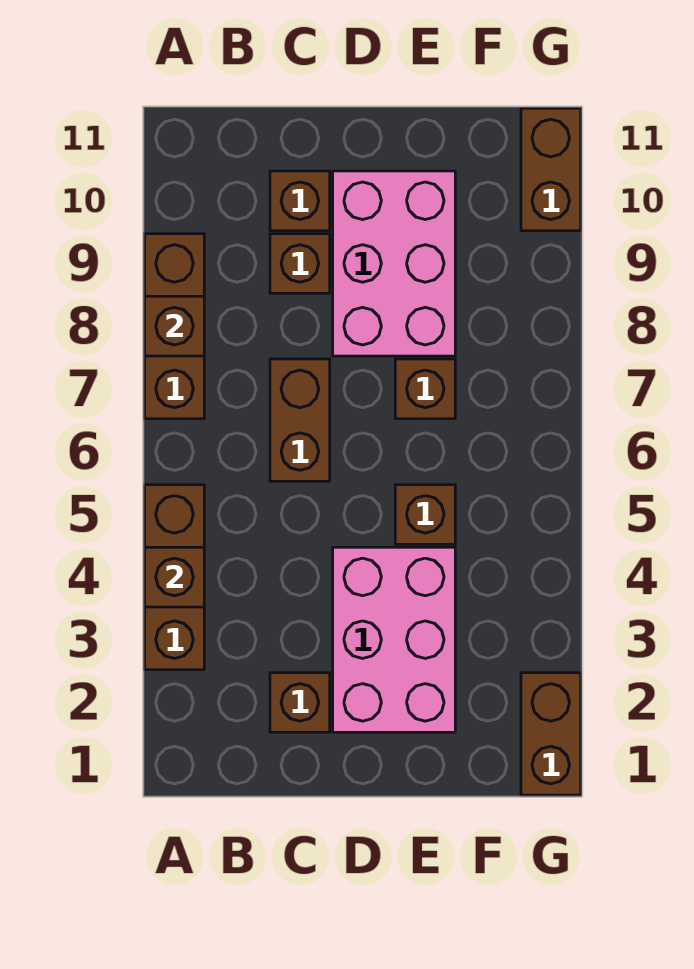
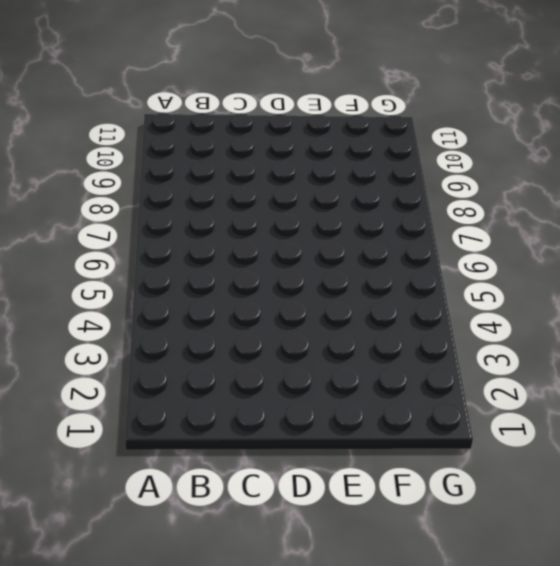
none -> brown 1x3 brick [145,485,204,670]
none -> brown 1x3 brick [145,234,204,419]
none -> brown 1x1 brick [270,673,330,732]

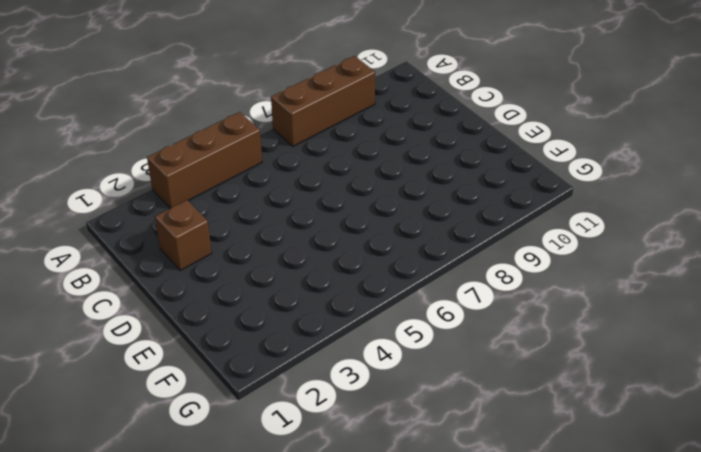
none -> brown 1x2 brick [270,359,330,481]
none -> brown 1x1 brick [270,234,330,293]
none -> brown 1x1 brick [270,171,330,231]

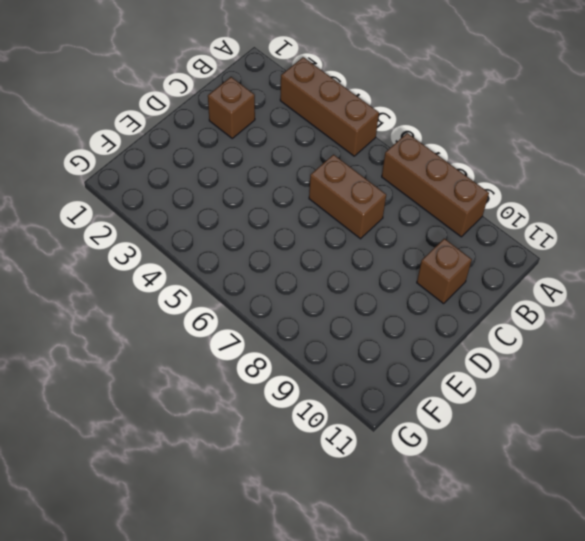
none -> brown 1x1 brick [270,234,330,293]
none -> pink 2x3 brick [333,547,455,732]
none -> pink 2x3 brick [333,171,455,356]

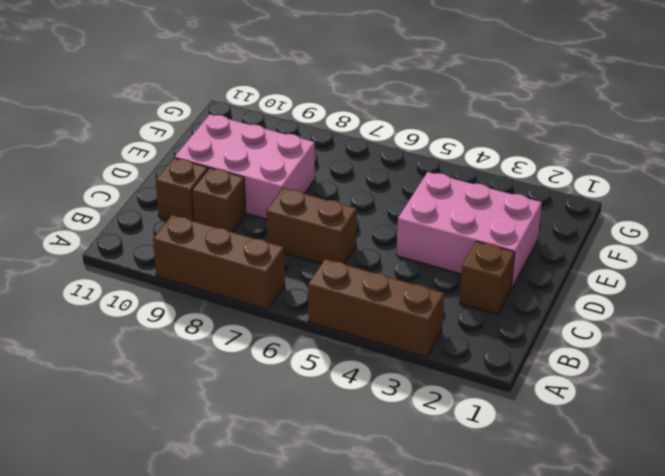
none -> brown 1x1 brick [395,485,455,544]
none -> brown 1x1 brick [395,359,455,419]
none -> brown 1x2 brick [521,673,581,795]

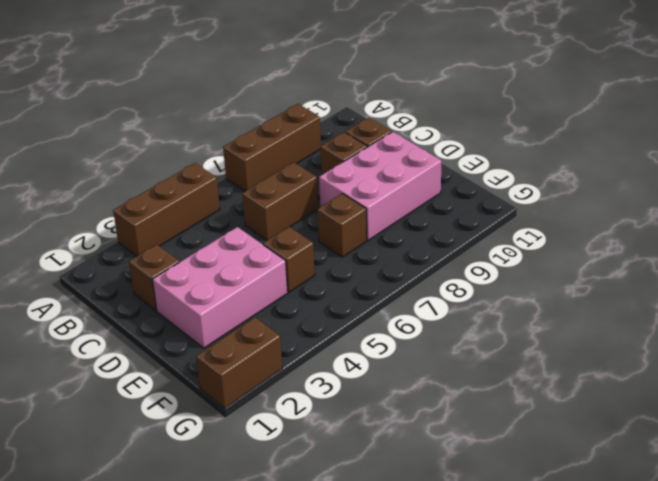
none -> brown 1x2 brick [521,108,581,231]
none -> brown 1x1 brick [145,547,204,607]
none -> brown 1x1 brick [145,296,204,356]

